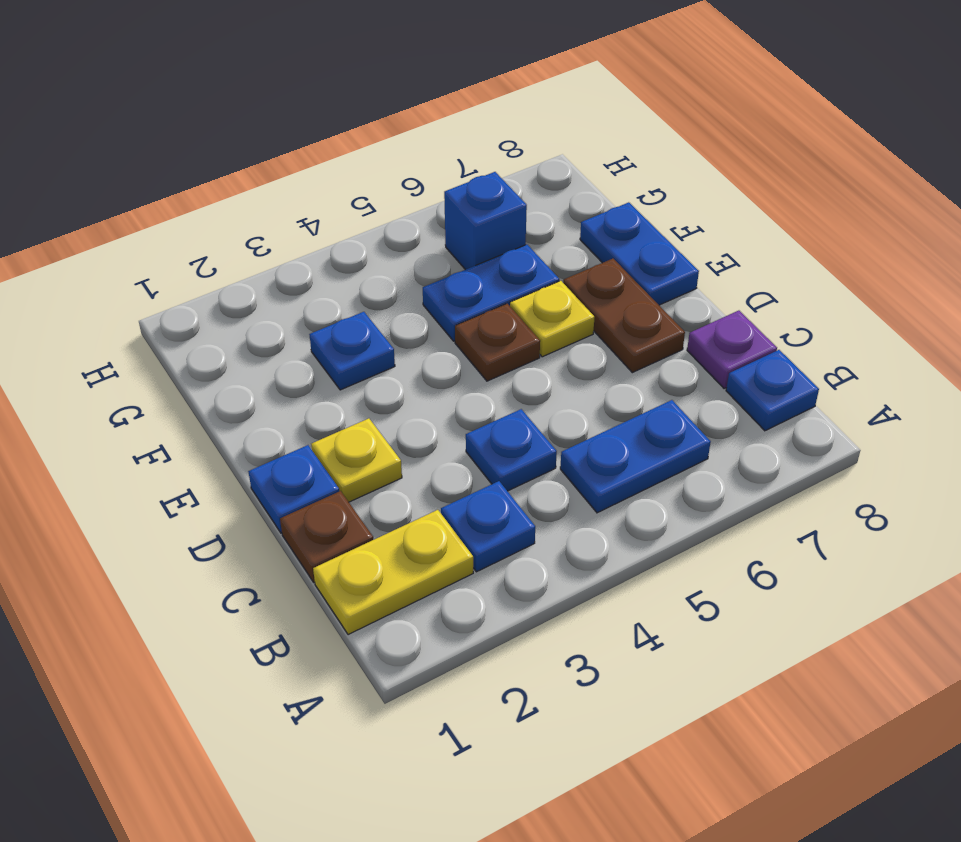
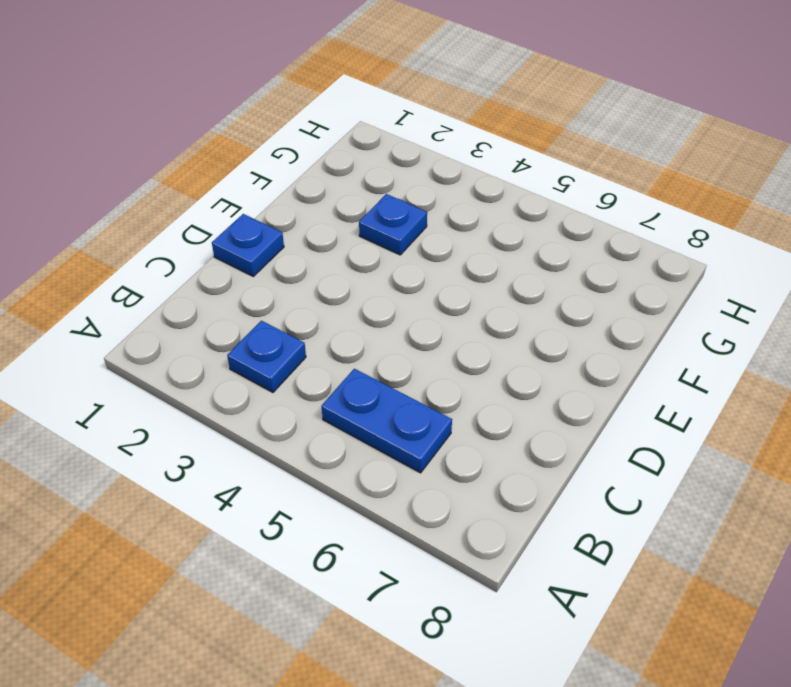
none -> yellow 1x2 plate [313,510,473,635]
none -> blue 1x1 plate [726,350,819,431]
none -> brown 1x1 plate [280,491,373,582]

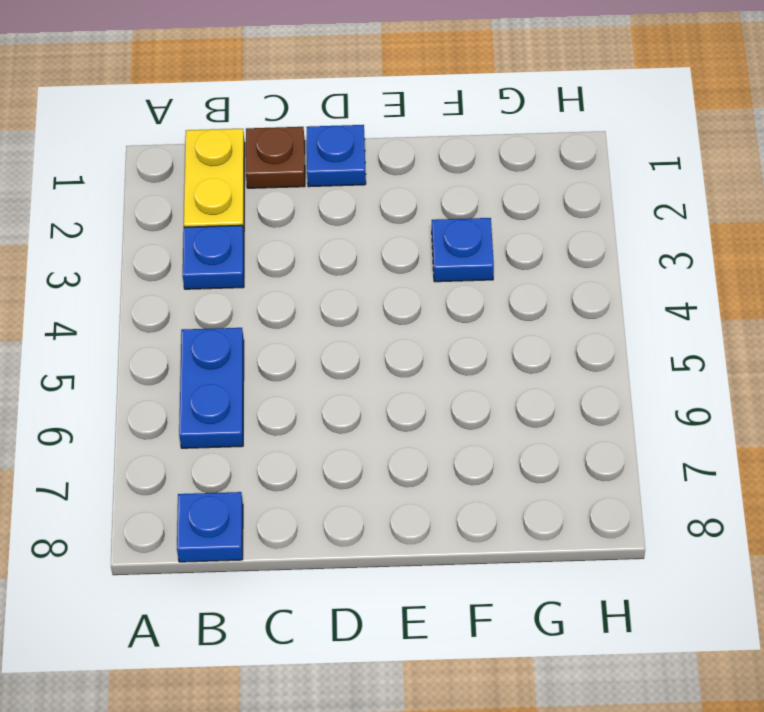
none -> blue 1x1 plate [466,409,557,491]
none -> purple 1x1 plate [687,311,777,389]
none -> yellow 1x1 plate [311,418,402,502]

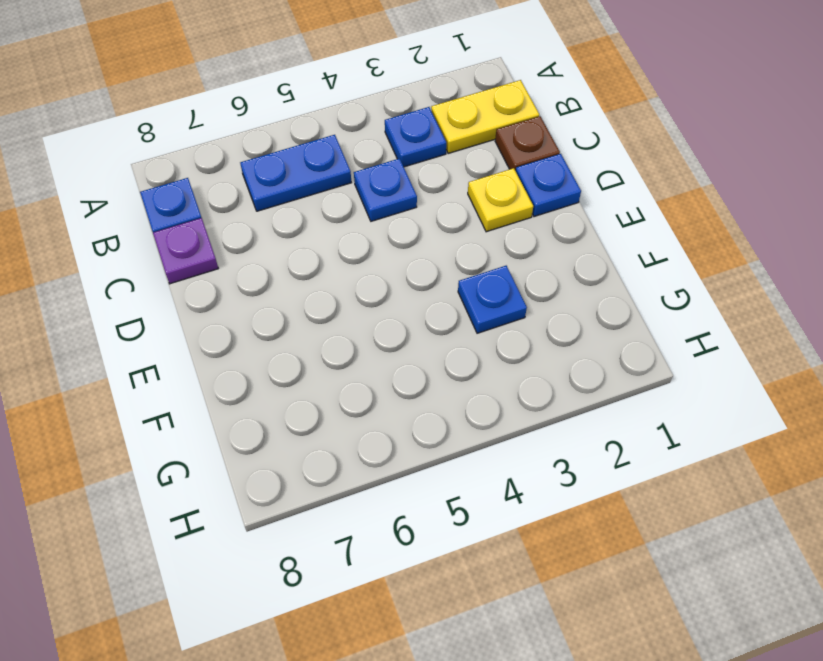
none -> brown 1x2 plate [563,259,685,373]
none -> brown 1x1 plate [455,304,540,381]
none -> yellow 1x1 plate [510,281,595,357]

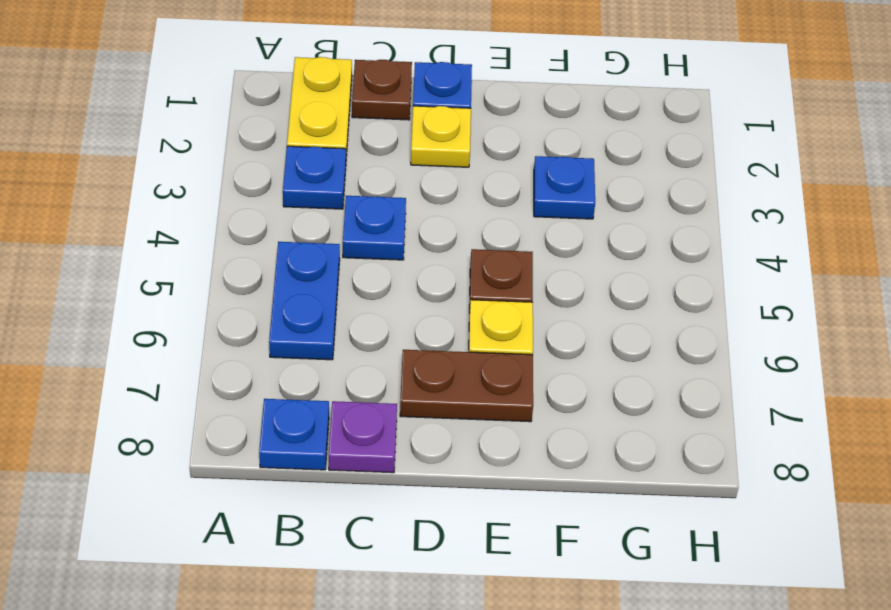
none -> blue 1x2 plate [580,202,699,305]
none -> blue 1x2 plate [423,245,559,341]
none -> blue 1x1 brick [444,172,527,270]

